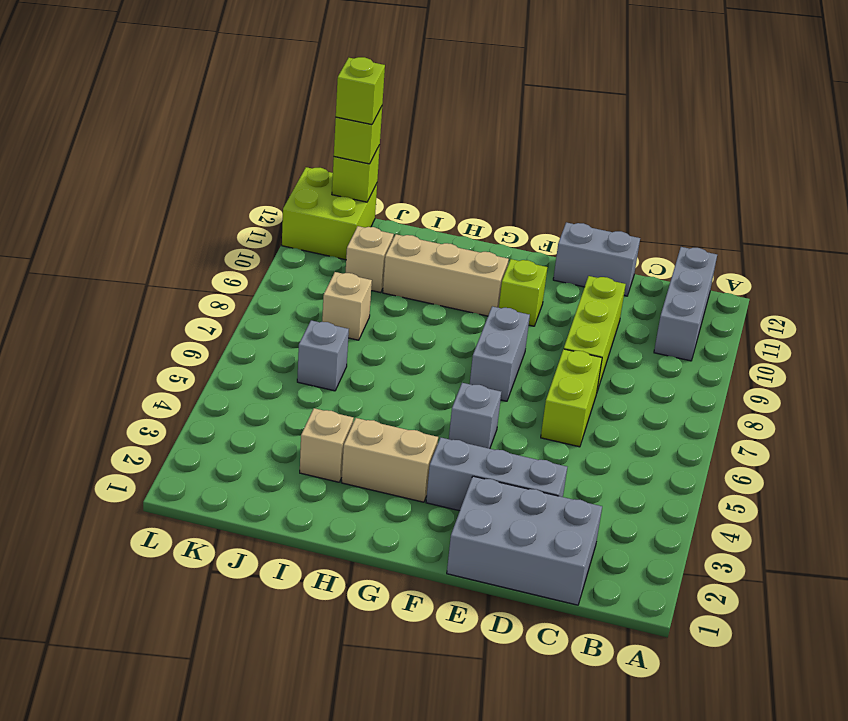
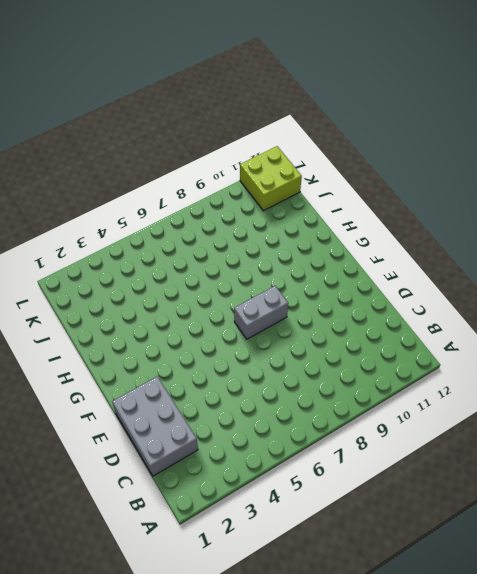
none -> grey 1x3 brick [654,247,717,361]
none -> grey 1x3 brick [426,438,567,511]
none -> lime 1x2 brick [541,349,602,447]

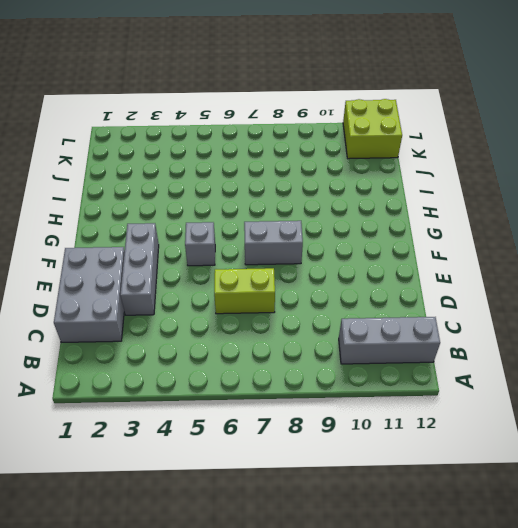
none -> lime 1x3 brick [564,276,626,391]
none -> grey 1x2 brick [553,222,640,296]
none -> lime 1x1 brick [499,259,547,326]

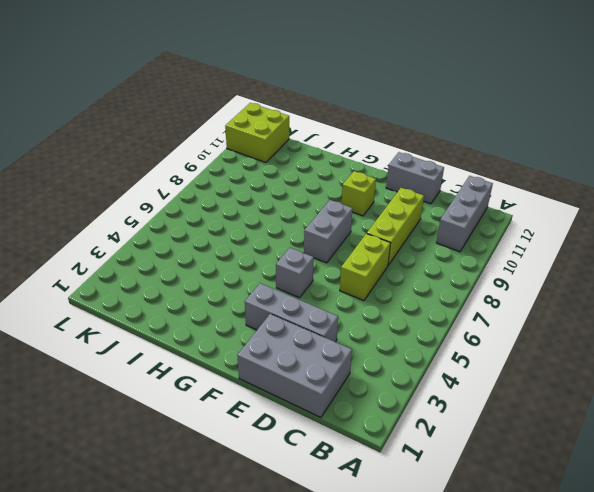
none -> tan 1x2 brick [341,418,438,502]
none -> tan 1x3 brick [383,234,509,316]
none -> tan 1x1 brick [300,408,354,482]

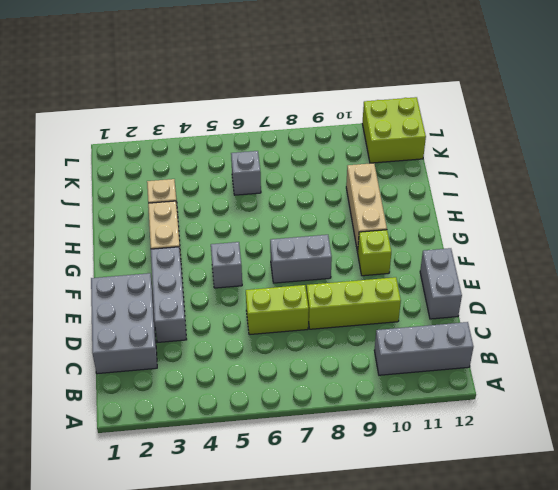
none -> tan 1x1 brick [322,272,372,340]
none -> tan 1x1 brick [346,226,394,293]
none -> lime 1x1 brick [332,145,380,202]

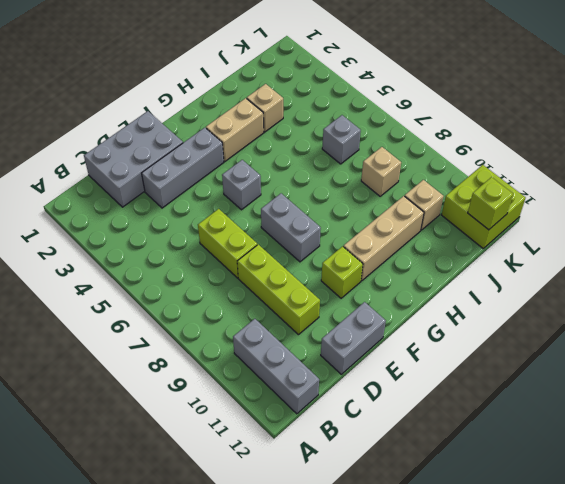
none -> lime 1x1 brick [334,107,382,164]
none -> lime 1x1 brick [336,57,385,125]

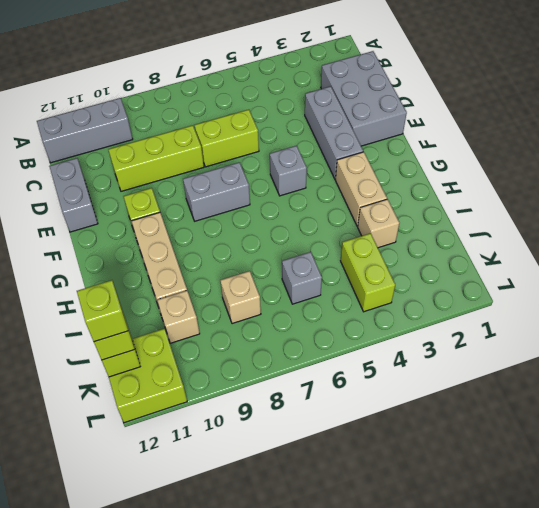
lime 1x2 brick [341,233,395,312] -> none

